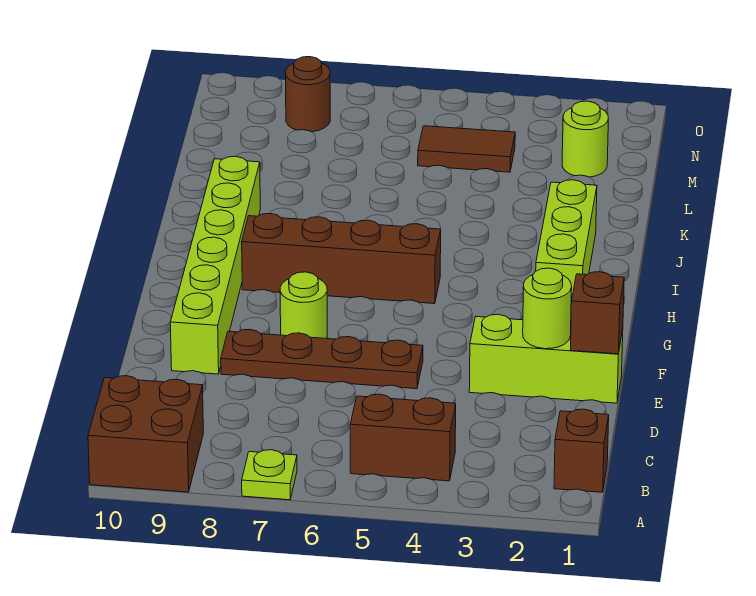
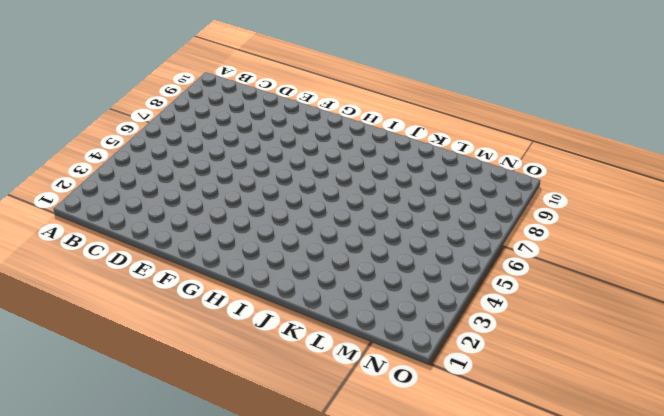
none -> lime 1x1 plate [242,450,297,500]
none -> brown 2x2 brick [88,376,203,492]
none -> brown 1x1 brick [554,409,609,492]

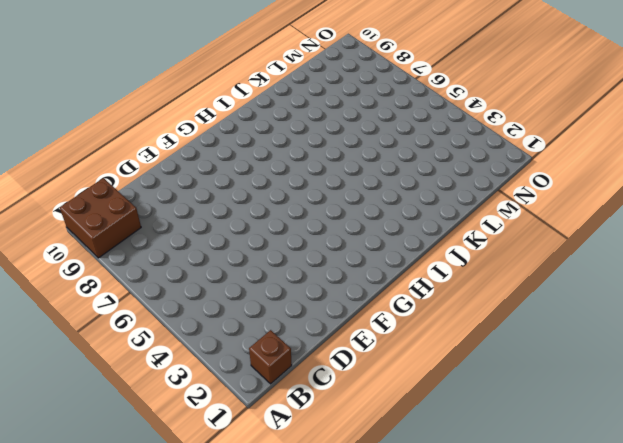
none -> lime 1x1 plate [242,450,297,500]
none -> brown 1x2 brick [350,394,456,481]
none -> lime 1x3 brick [469,314,623,403]

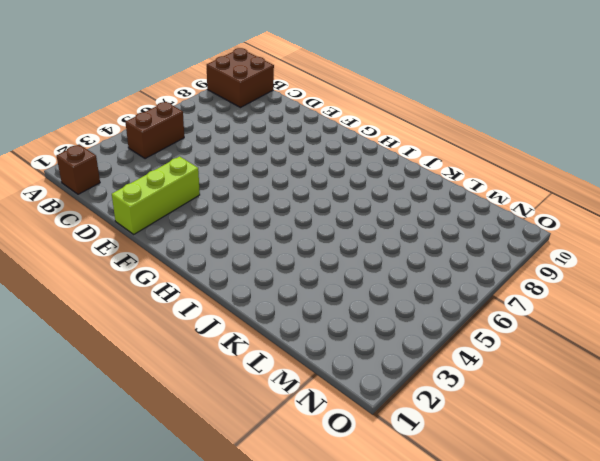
none -> lime 1x1 plate [242,450,297,500]
none -> brown 1x4 plate [221,329,423,389]
none -> lime 1x6 brick [170,156,260,374]

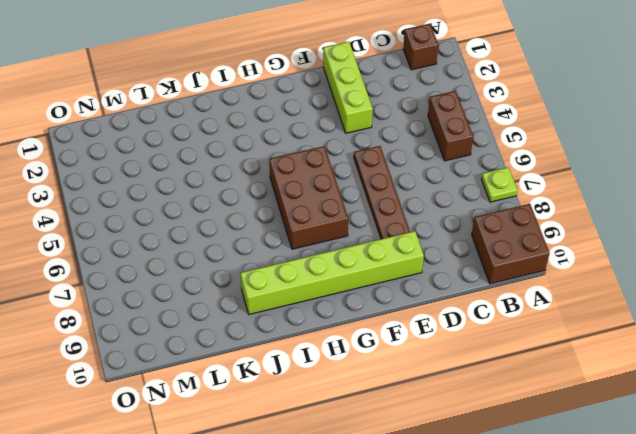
brown 2x3 brick [269,146,348,249] -> brown 1x4 brick [242,213,441,304]
none -> lime 1x1 round brick [280,272,327,339]
none -> lime 1x3 brick [536,180,597,304]
none -> lime 1x1 round brick [562,101,608,177]

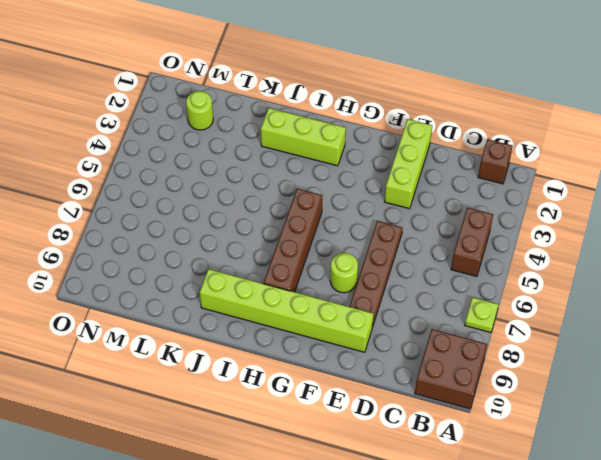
none -> brown 1x2 tile [418,126,515,172]
none -> brown 1x1 round brick [285,57,330,132]
none -> brown 1x1 brick [571,272,624,354]

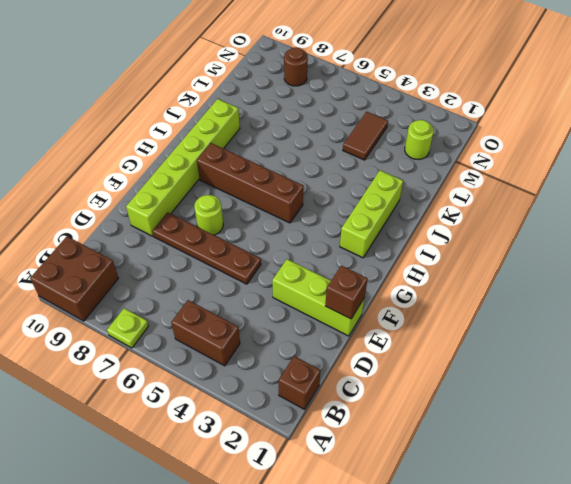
brown 1x2 tile [343,112,388,160] -> brown 1x2 tile turned to [418,126,515,172]
none -> lime 1x1 round brick [523,268,572,349]

